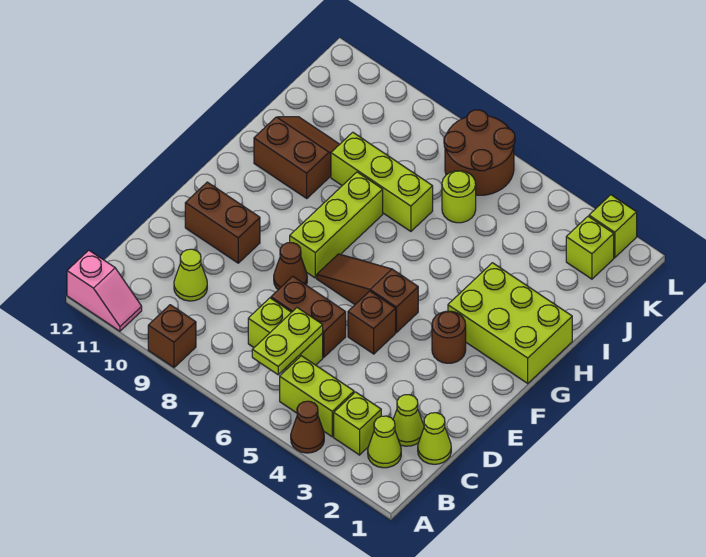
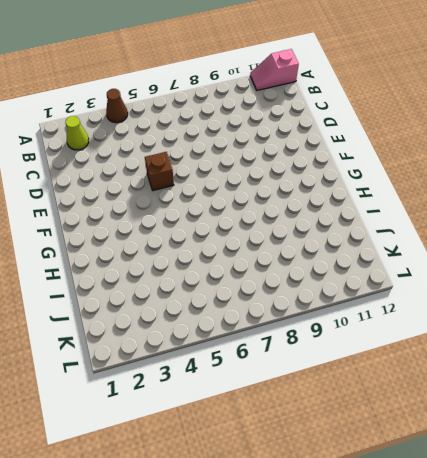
none -> brown 1x1 brick [148,305,196,367]
none -> lime 1x1 brick [334,392,381,455]
none -> lime 1x2 brick [280,356,354,437]

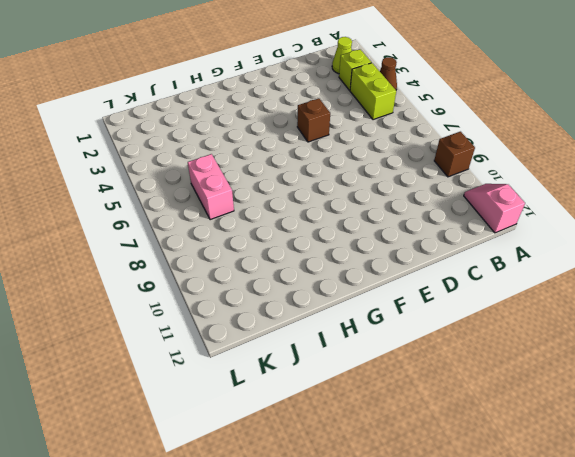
pink 1x2 brick [188,154,234,220] -> lime 1x1 round brick [442,171,476,223]
none -> lime 1x1 cone [418,413,451,464]
none -> lime 1x1 cone [393,395,424,446]
none -> lime 1x2 brick [248,298,323,369]

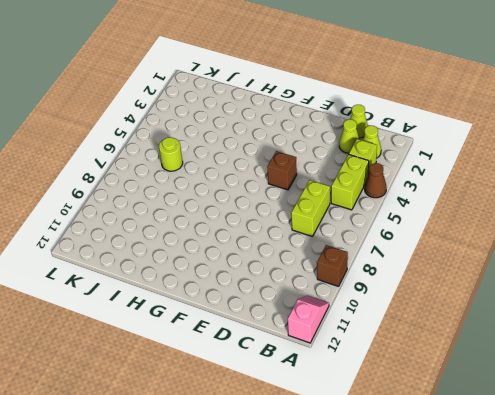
none -> lime 1x1 cone [174,249,207,301]
none -> brown 1x2 brick [271,276,346,357]
none -> brown 1x1 cone [274,243,307,290]

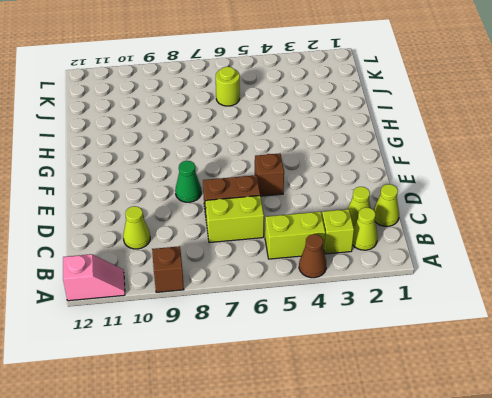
green 1x1 cone [175,161,201,202] -> brown 1x1 cone [274,243,307,290]
none -> brown 1x2 brick [185,182,260,263]
none -> brown 1x1 round brick [432,311,466,363]
none -> brown 1x3 slope [317,254,418,332]

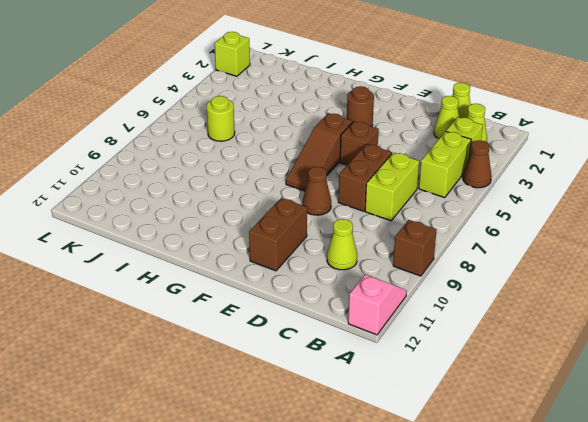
none -> lime 1x3 brick [290,172,383,278]
none -> lime 2x3 brick [448,263,572,383]
none -> brown 2x2 slope [254,117,340,198]

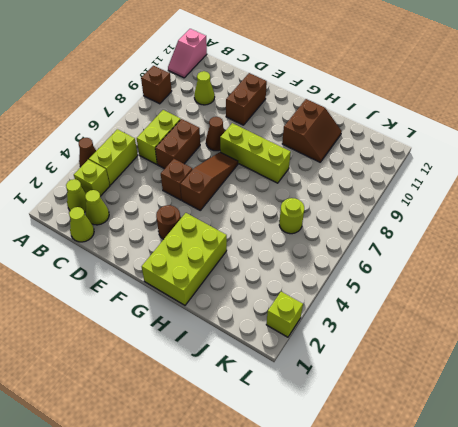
none -> lime 1x3 brick [331,132,433,231]
none -> lime 1x1 brick [566,216,614,279]
none -> brown 2x2 round brick [444,110,515,195]

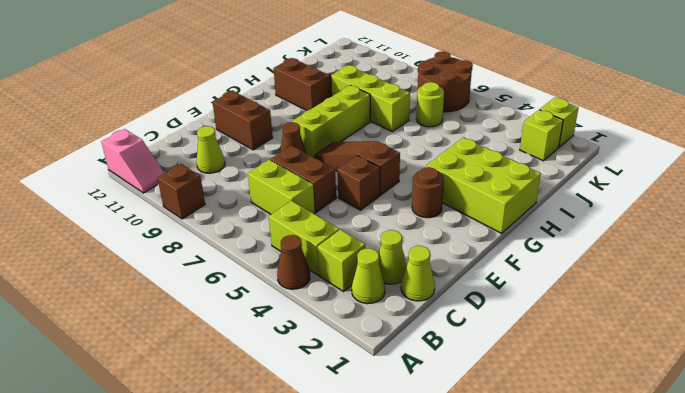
none -> lime 1x2 plate [252,308,323,375]

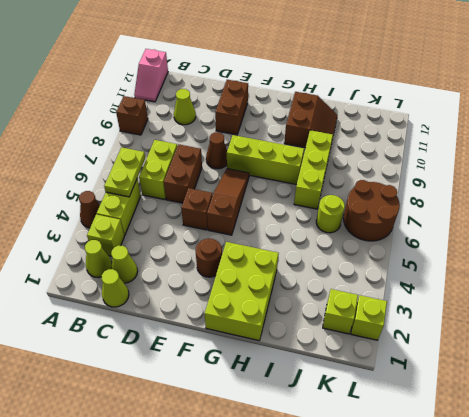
lime 1x2 plate [104,147,145,197] -> lime 1x2 plate turned to [252,308,323,375]

